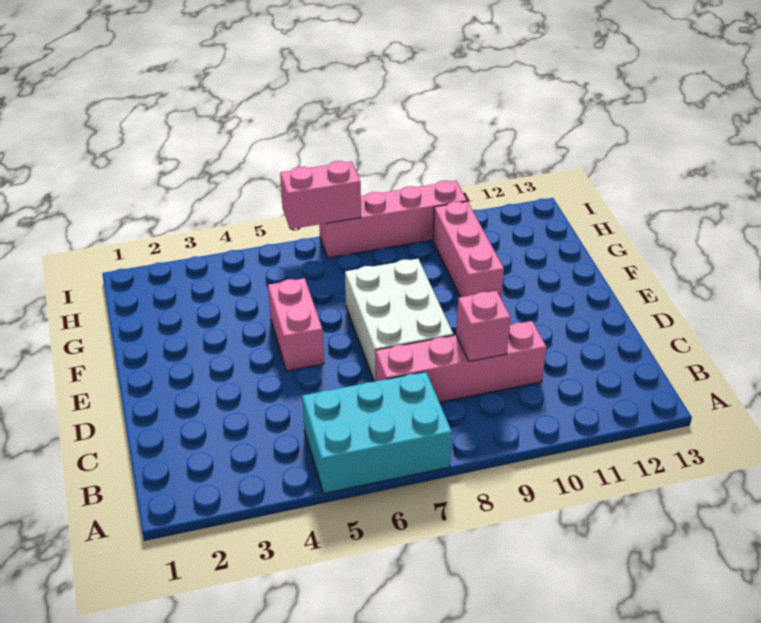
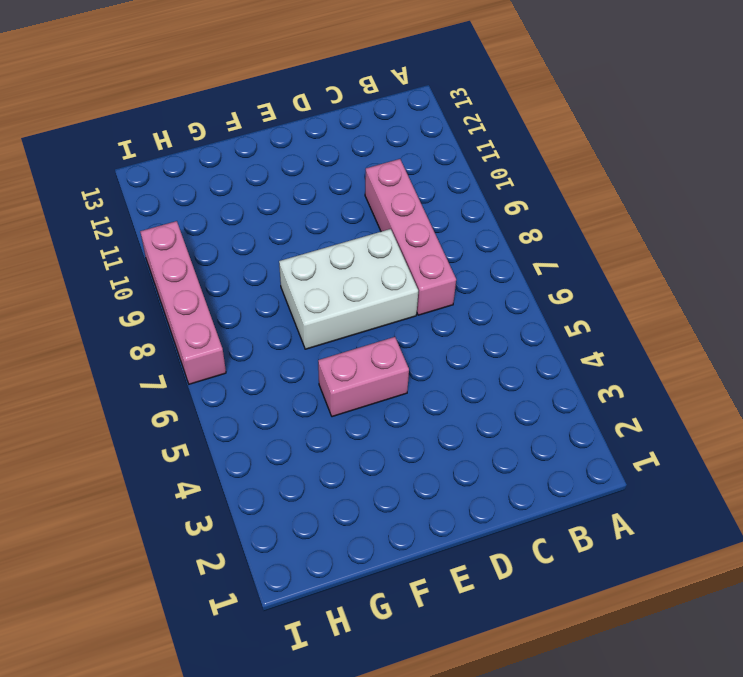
none -> cyan 2x3 brick [302,372,452,493]
none -> pink 1x3 brick [433,202,504,298]

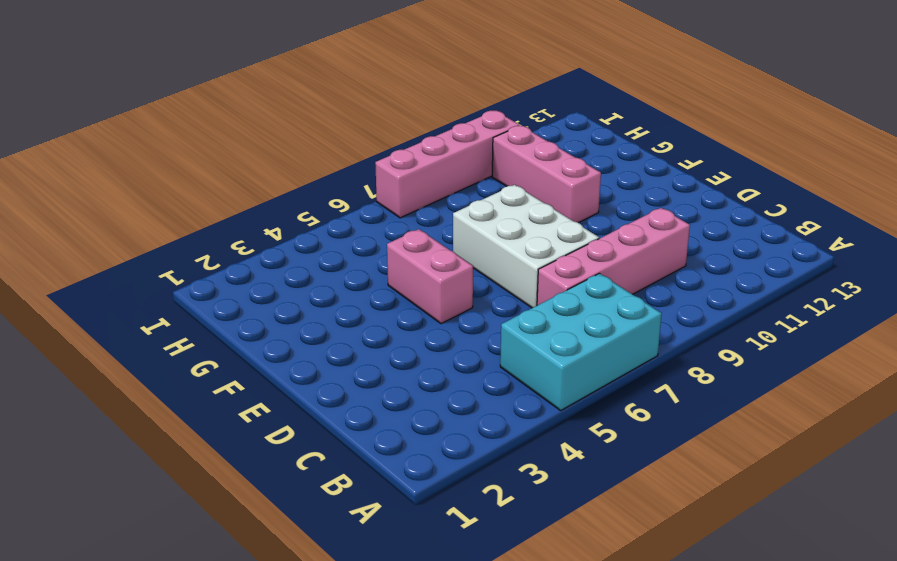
none -> pink 1x1 brick [456,291,511,361]
none -> pink 1x2 brick [280,161,361,229]

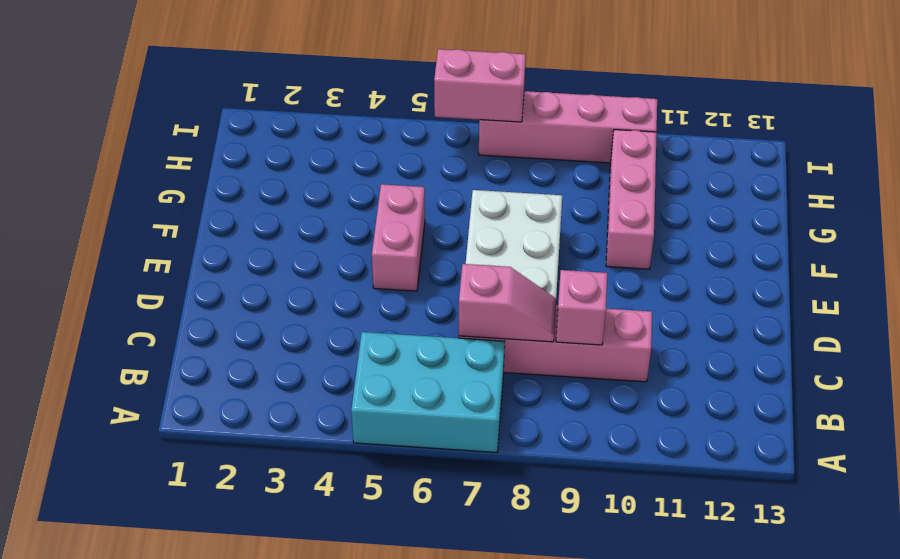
pink 1x2 slope [459,264,556,342] -> none

